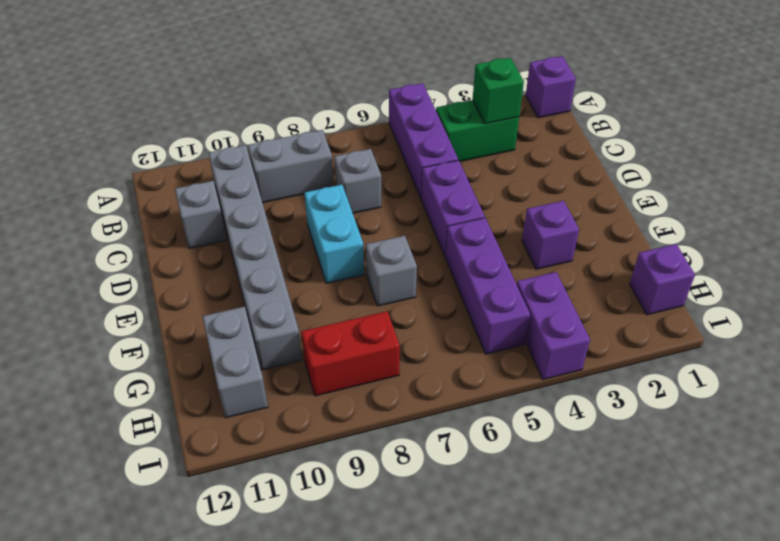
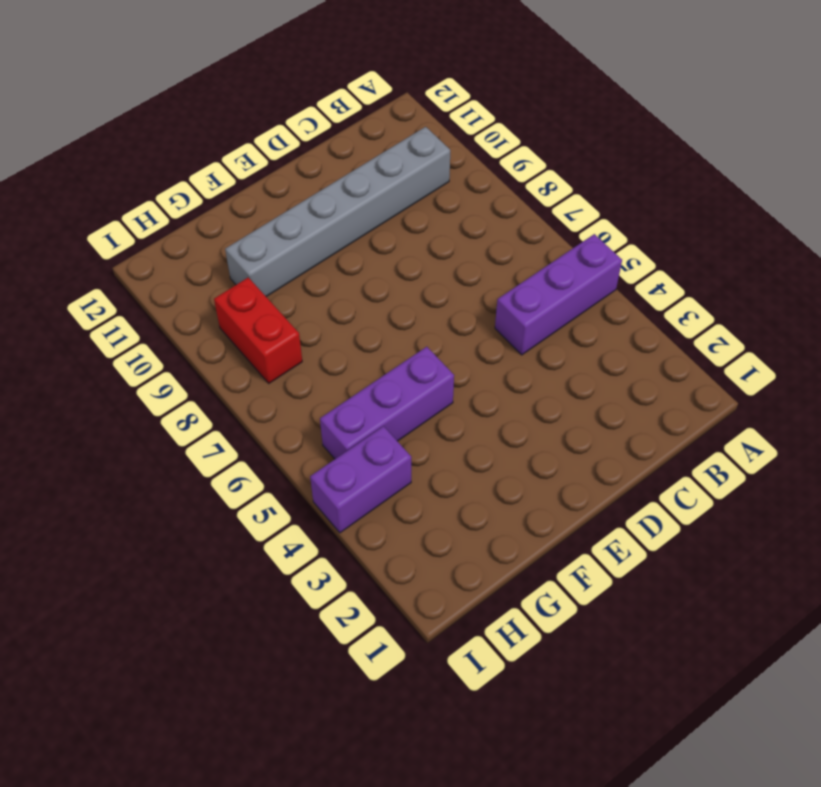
none -> purple 1x1 brick [526,56,576,118]
none -> green 1x2 brick [436,100,519,162]
none -> grey 1x2 brick [248,130,334,203]

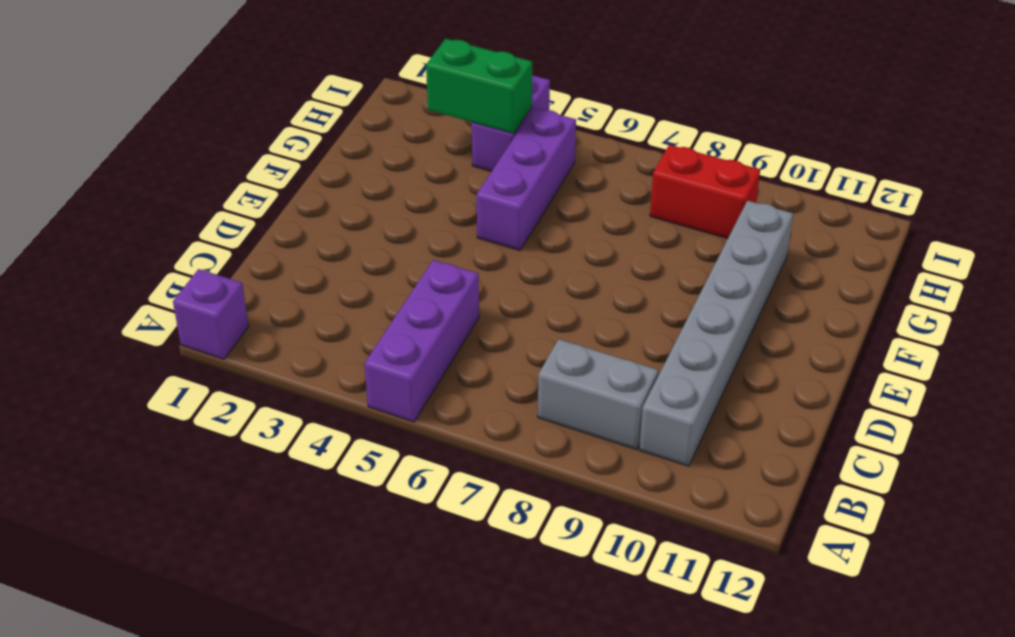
green 1x2 brick [426,39,532,134] -> green 1x2 brick moved to [436,100,519,162]
none -> grey 1x1 brick [334,149,381,213]
none -> grey 1x1 brick [175,181,227,248]
none -> purple 1x2 brick [421,160,485,256]

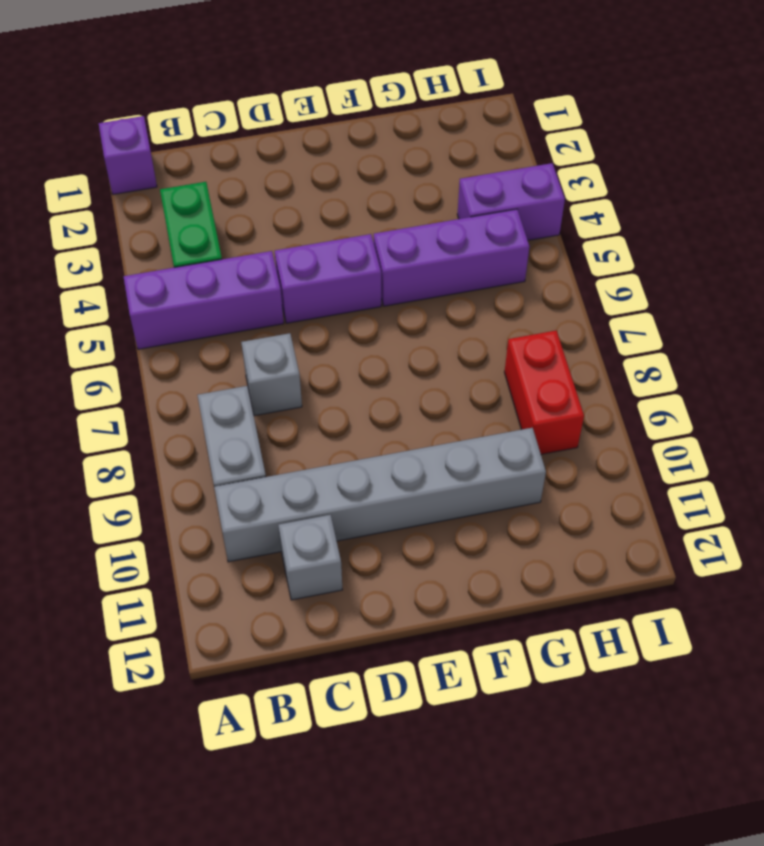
none -> cyan 1x2 brick [304,185,364,283]
none -> purple 1x1 brick [522,201,579,269]
none -> grey 1x1 brick [366,236,417,306]

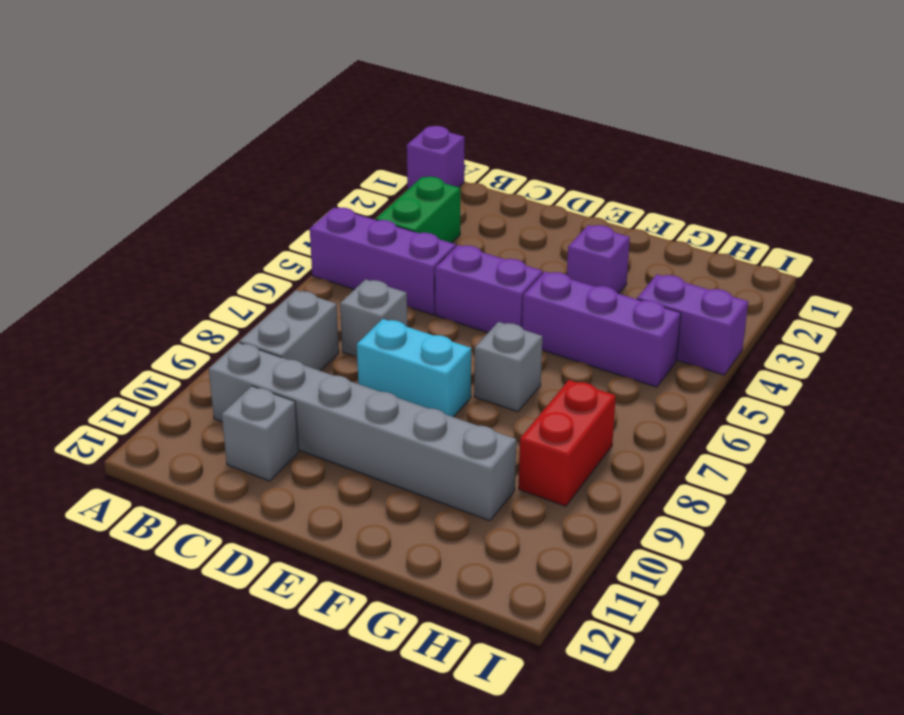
none -> grey 1x2 brick [203,307,268,418]
none -> purple 1x1 brick [630,244,695,315]
none -> green 1x1 brick [473,58,524,124]

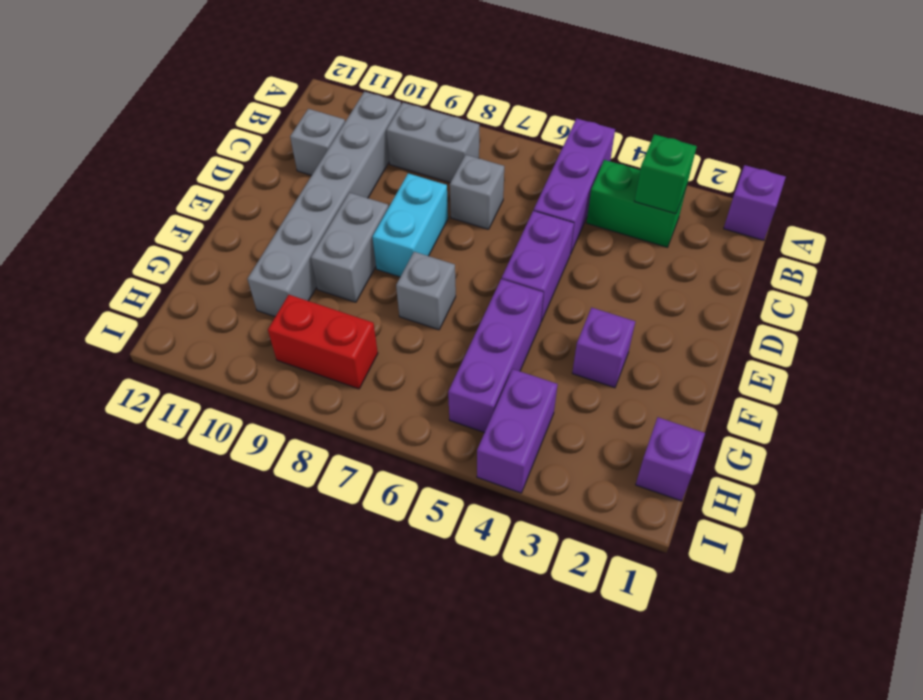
grey 1x2 brick [311,193,388,302] -> grey 1x2 brick moved to [203,307,268,418]

